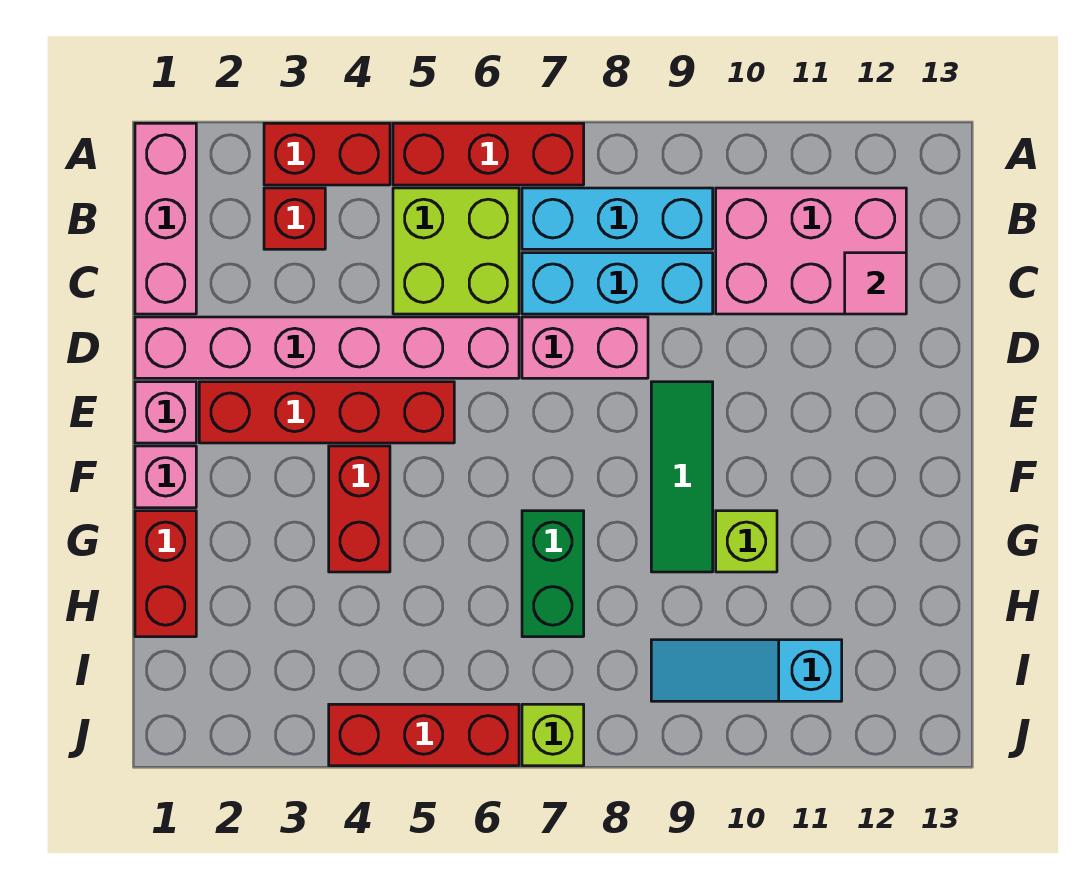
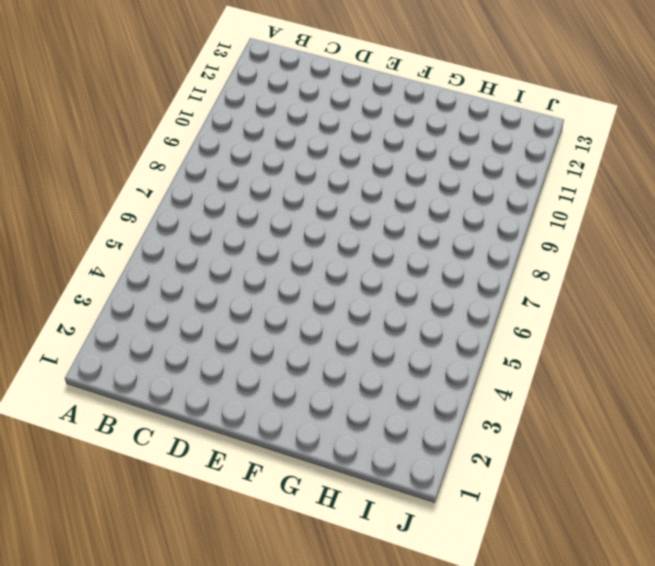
none -> pink 1x3 brick [135,123,196,314]
none -> red 1x2 brick [264,123,390,185]
none -> red 1x3 brick [393,123,584,185]

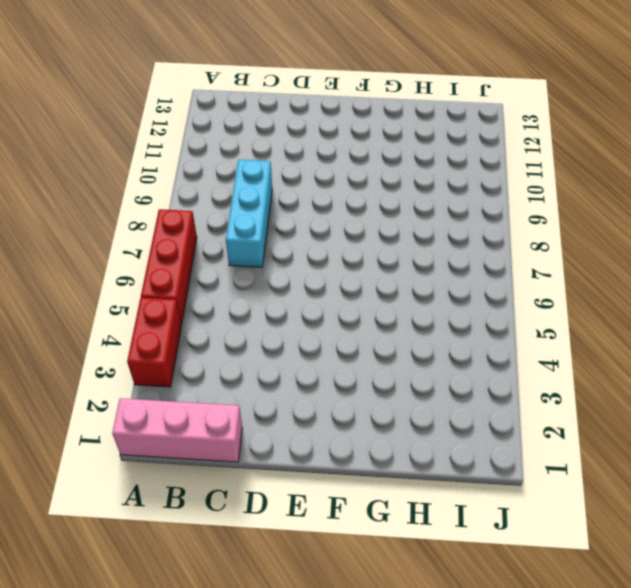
none -> red 1x1 brick [264,188,325,249]
none -> lime 2x2 brick [393,188,519,314]
none -> cyan 1x3 brick [522,188,713,249]

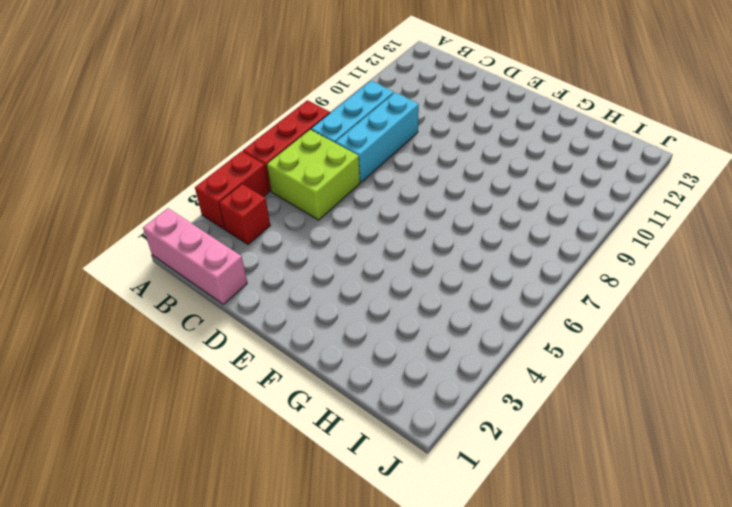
none -> pink 2x3 brick [716,188,906,314]
none -> pink 1x6 brick [135,317,519,378]
none -> pink 1x2 brick [522,317,648,378]

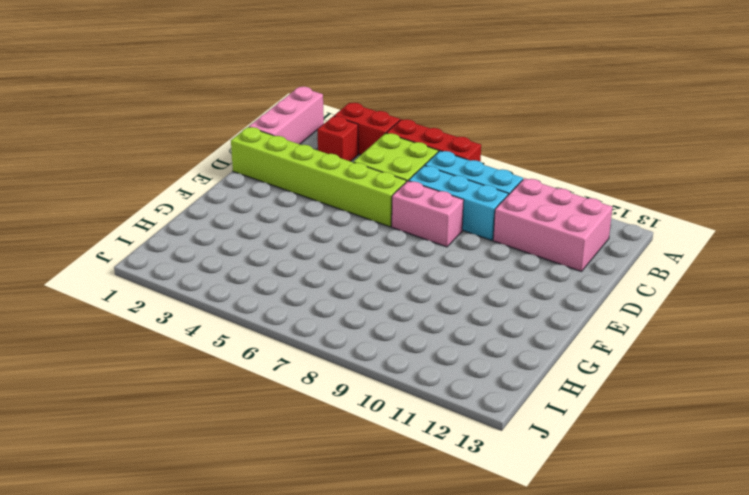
lime 1x6 brick [231,127,406,227] -> pink 1x6 brick [135,317,519,378]
none -> pink 1x1 brick [135,382,196,443]
none -> red 1x4 brick [199,382,454,443]
none -> green 1x3 tile [651,382,713,572]

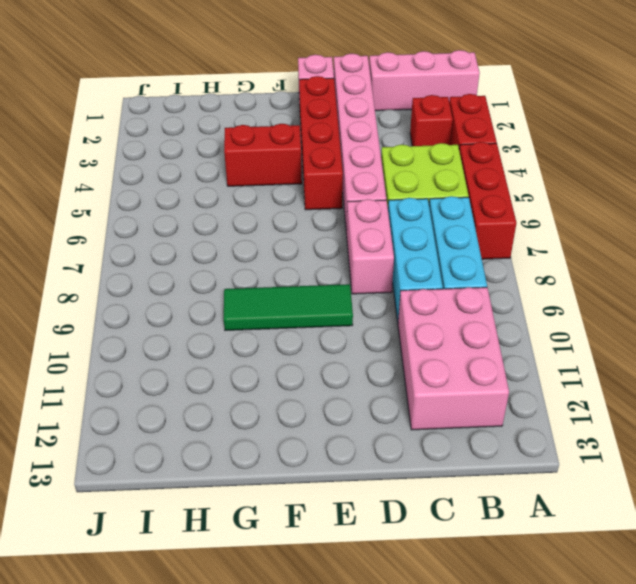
none -> pink 1x1 brick [135,446,196,508]
none -> red 1x2 brick [135,511,196,637]
none -> green 1x2 brick [522,511,584,637]

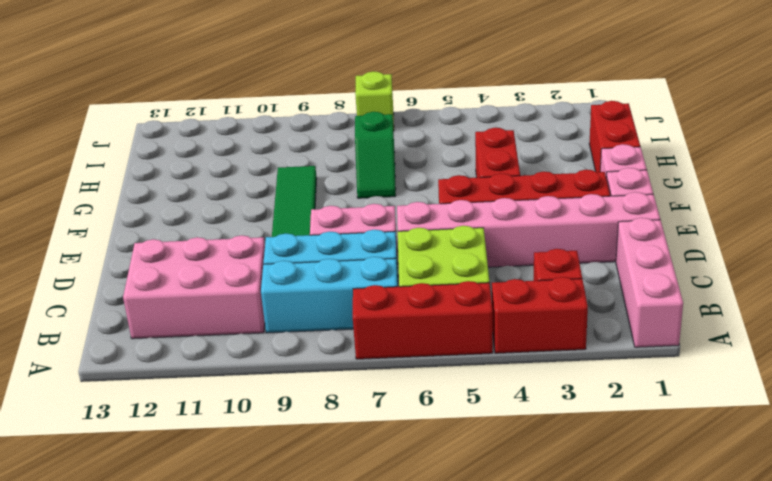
green 1x2 slope [355,112,396,198] -> green 1x2 brick [522,511,584,637]
none -> lime 1x1 brick [716,511,777,572]
none -> cyan 1x3 slope [651,640,842,701]
none -> red 1x3 brick [329,704,519,766]

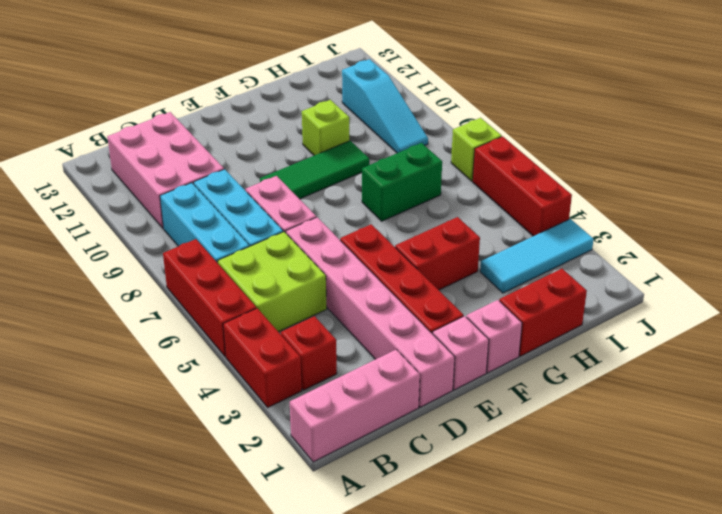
cyan 1x3 tile [480,219,594,293] -> none
none -> pink 1x1 tile [845,253,906,314]

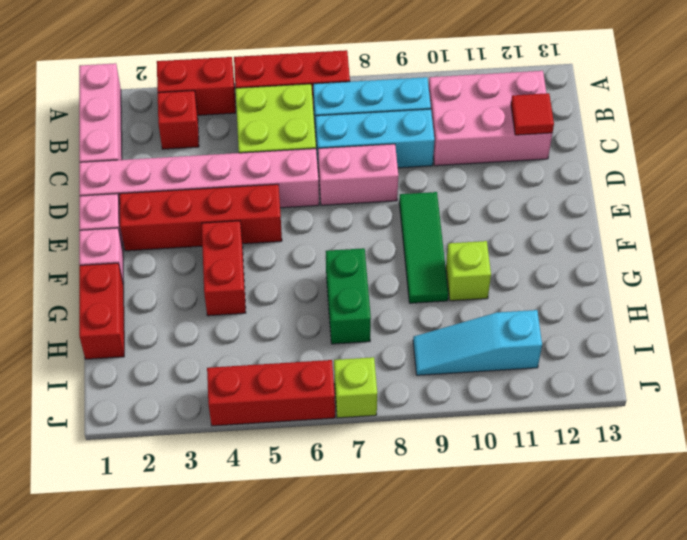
red 1x1 tile [511,93,554,135] -> pink 1x1 tile [845,253,906,314]

